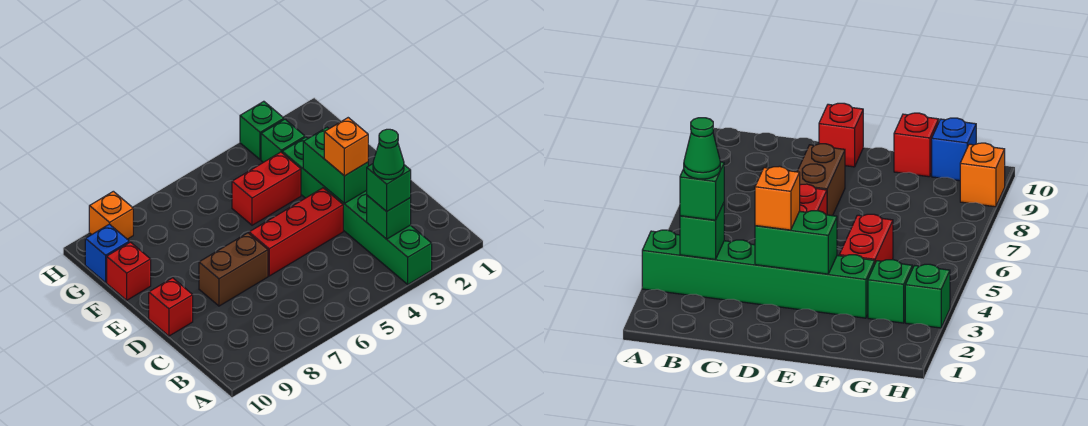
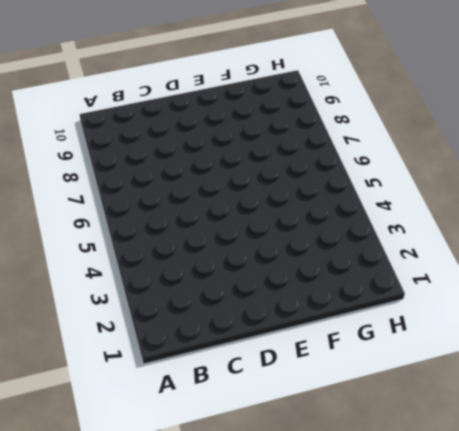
none -> green 1x6 brick [282,137,432,284]
none -> red 1x3 brick [249,188,343,276]
none -> brown 1x2 brick [199,233,268,306]

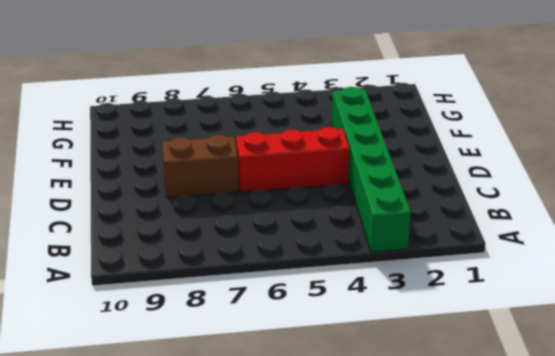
none -> red 1x1 brick [149,278,193,336]
none -> red 1x2 brick [232,152,301,225]
none -> red 1x1 brick [107,242,151,300]

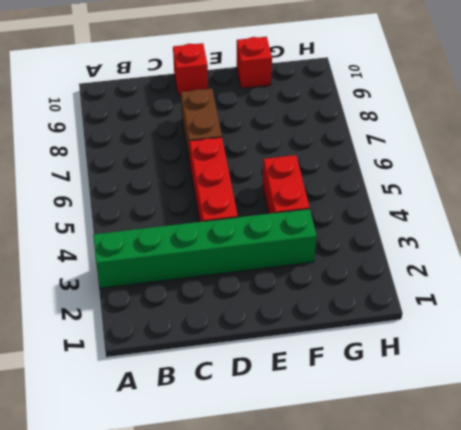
none -> green 1x1 brick [261,119,305,162]
none -> blue 1x1 brick [85,224,129,282]
none -> green 1x1 brick [240,101,284,160]

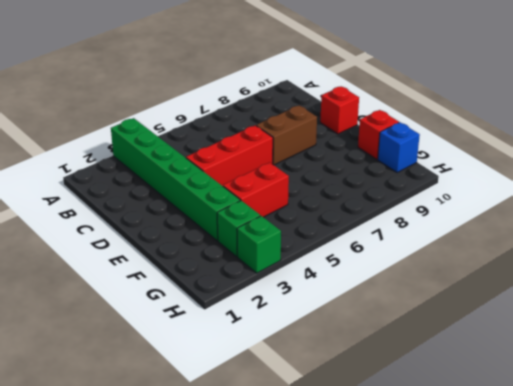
none -> orange 1x1 brick [89,191,133,239]
none -> green 1x1 brick [367,196,411,239]
none -> green 1x2 brick [303,127,368,203]

